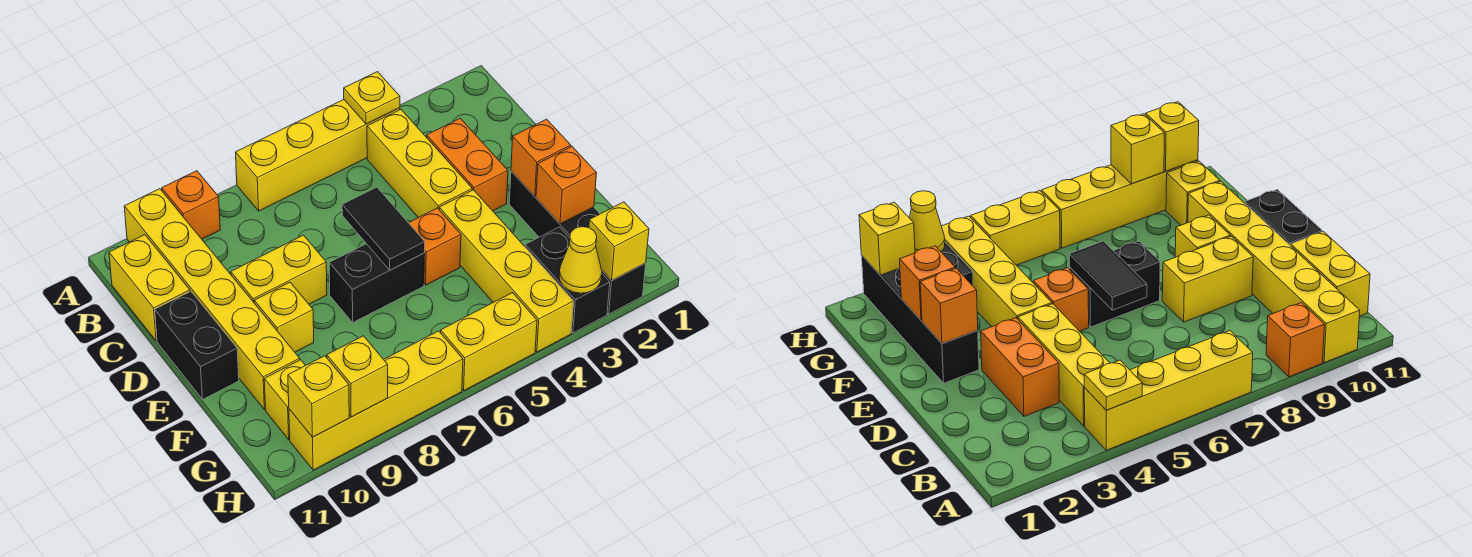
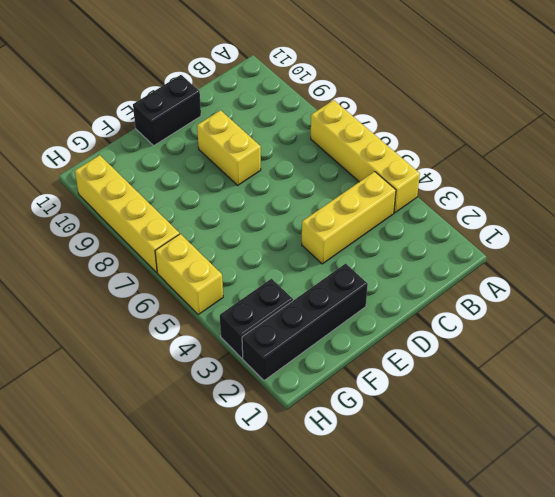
none -> orange 1x1 brick [162,171,220,239]
none -> yellow 1x6 brick [124,189,300,410]
none -> yellow 1x2 brick [109,235,190,341]

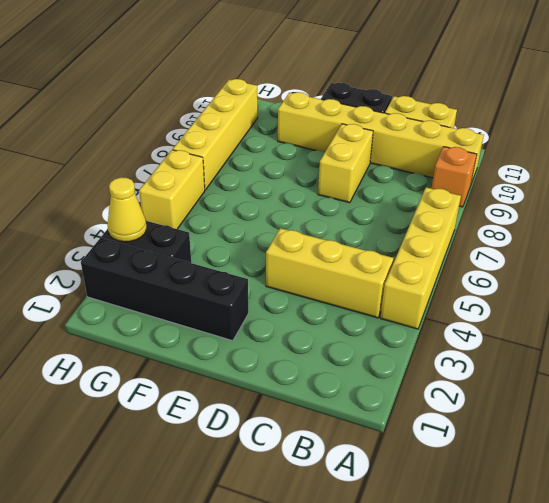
none -> orange 1x2 brick [427,118,508,211]
none -> yellow 1x4 brick [439,190,574,352]
none -> orange 1x1 brick [409,208,461,285]

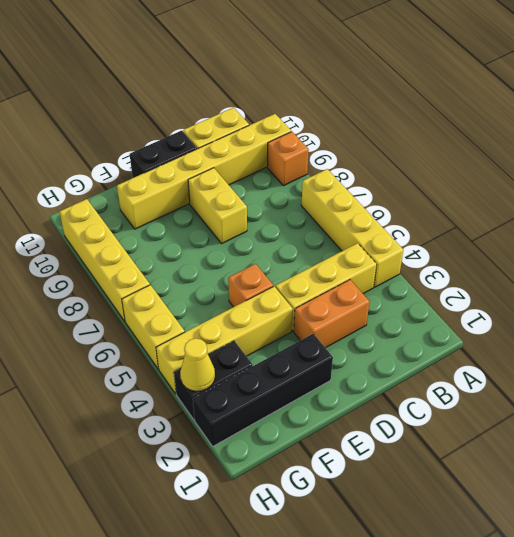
none -> black 1x2 brick [329,244,425,322]
none -> yellow 1x1 brick [254,282,314,352]
none -> yellow 1x1 brick [264,360,305,439]

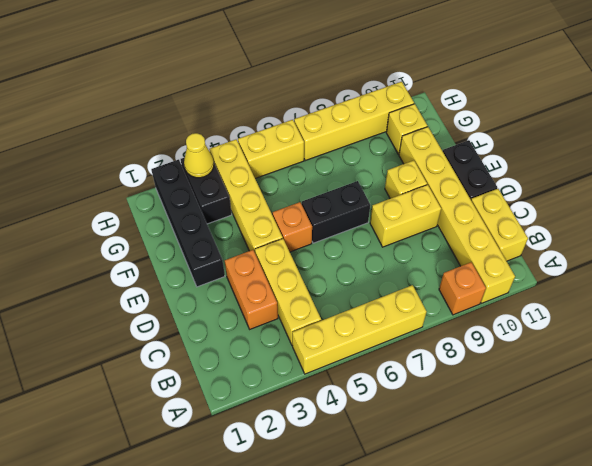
none -> yellow 1x1 plate [344,72,400,124]
none -> black 1x2 tile [342,187,425,270]
none -> orange 1x1 brick [511,119,571,196]

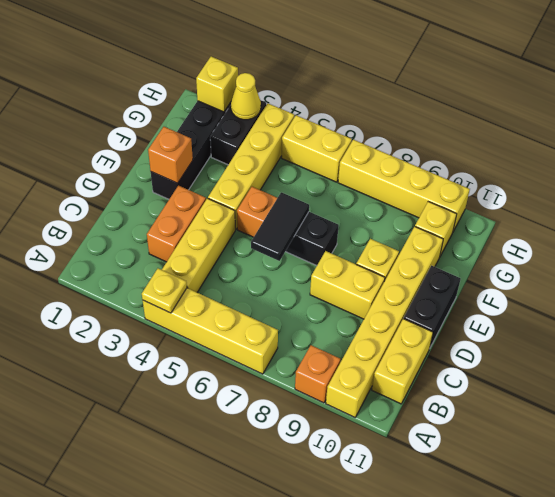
none -> orange 1x1 brick [536,147,597,224]
none -> yellow 1x1 brick [327,336,388,417]
none -> yellow 1x1 brick [288,356,349,437]

